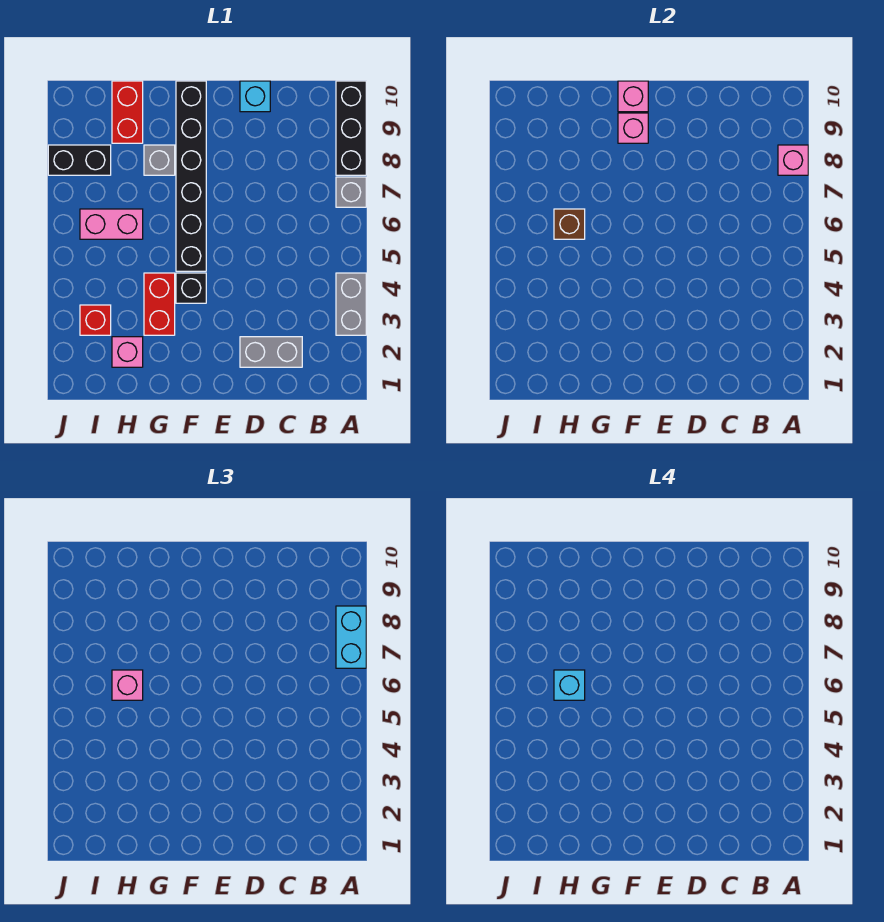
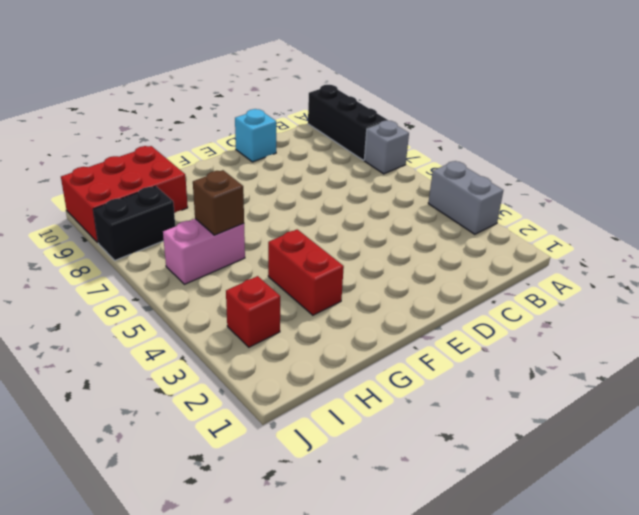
red 2x3 brick [61,146,188,242] -> red 1x2 brick [112,81,143,143]
none -> grey 1x2 brick [240,337,302,367]
none -> black 1x1 brick [176,273,206,303]
none -> black 1x6 brick [176,81,206,271]

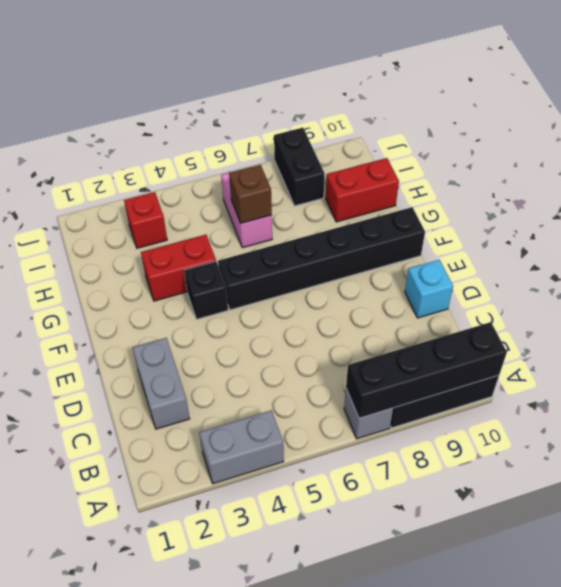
black 1x4 brick [346,322,507,418] -> pink 1x1 brick [778,145,808,175]
none -> grey 1x1 brick [144,145,175,175]
none -> pink 1x1 brick [112,337,143,367]
none -> pink 1x1 brick [618,113,648,143]

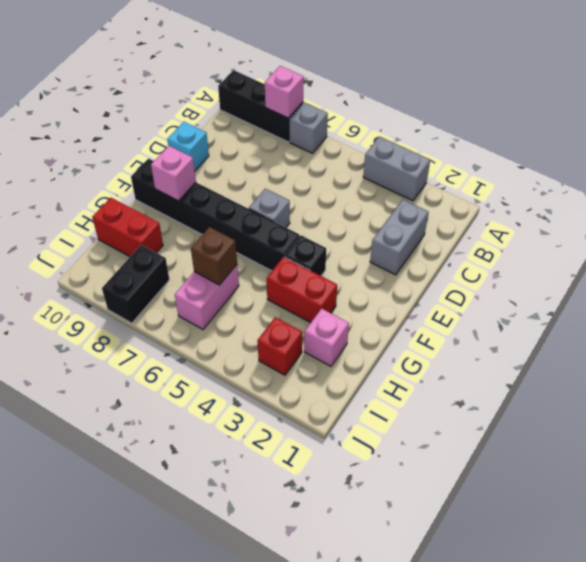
grey 1x1 brick [249,189,290,227] -> grey 1x1 brick moved to [144,145,175,175]
none -> pink 1x1 brick [618,81,648,112]
none -> cyan 1x2 brick [336,606,366,668]
none -> pink 1x1 brick [112,670,143,700]

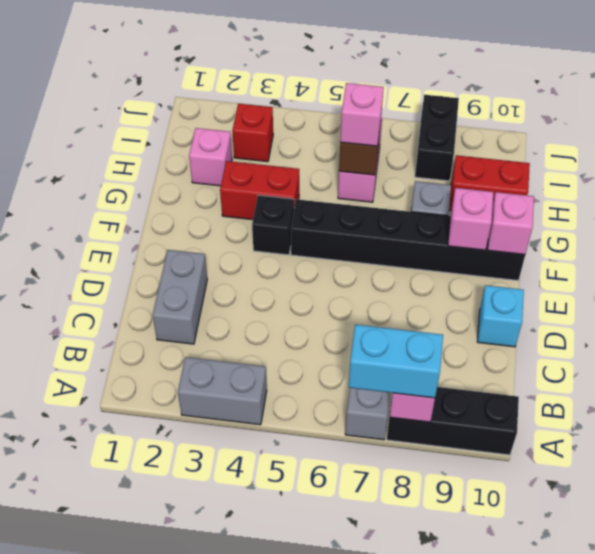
none -> cyan 1x1 brick [554,670,585,700]

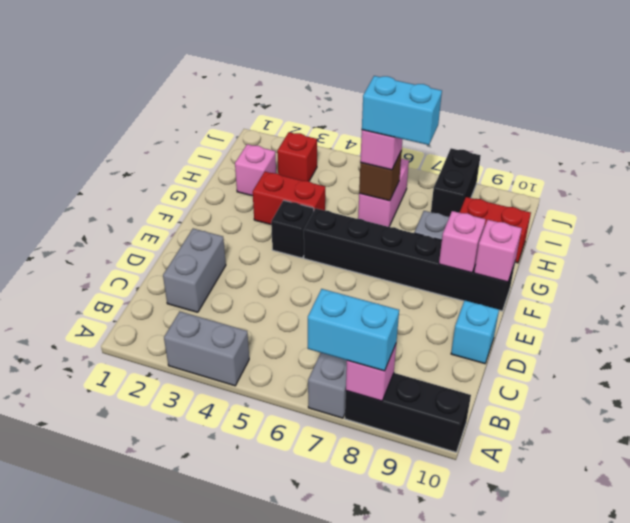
cyan 1x2 brick [362,76,442,145] -> cyan 1x1 brick [554,670,585,700]

